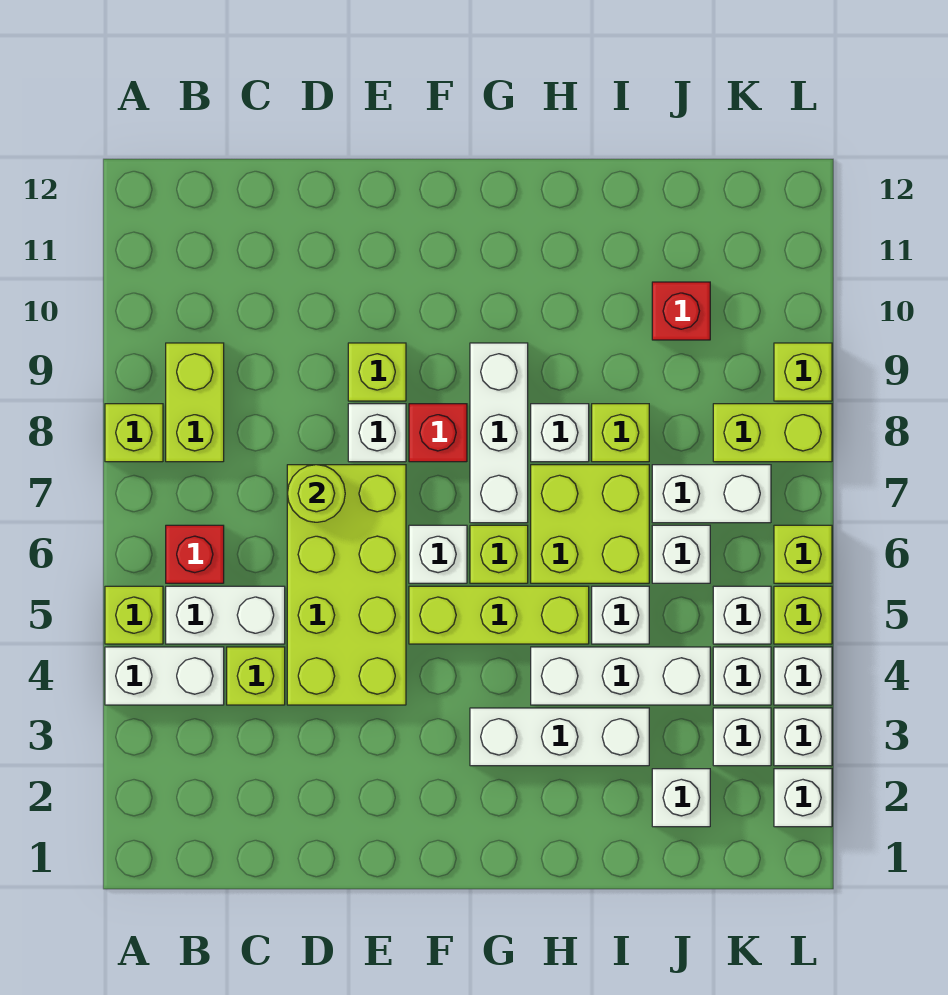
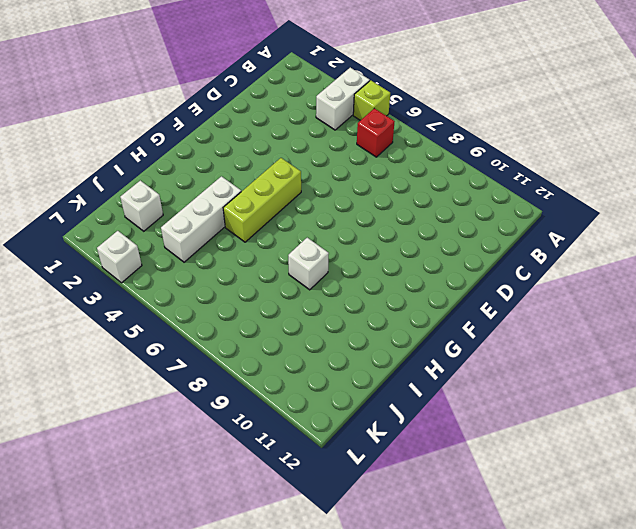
none -> lime 1x1 brick [105,404,163,462]
none -> white 1x2 brick [166,586,285,644]
none -> lime 1x2 brick [166,343,224,462]
none -> lime 1x1 brick [227,647,285,705]

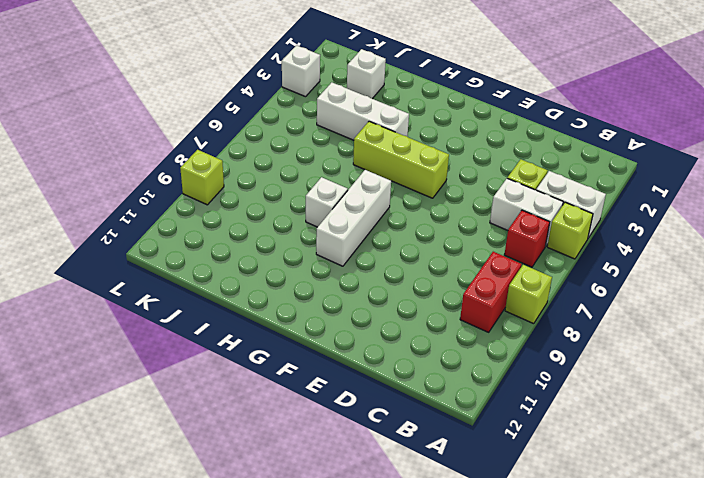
red 1x2 brick [460,252,521,332] -> lime 1x2 brick [166,343,224,462]
none -> lime 2x4 brick [287,465,406,705]
none -> white 1x1 brick [348,404,406,462]
none -> lime 1x1 brick [348,343,406,401]
none -> white 1x1 brick [409,525,467,583]

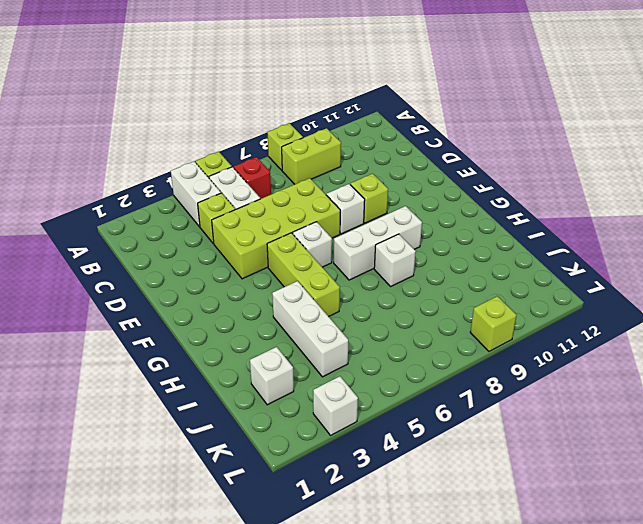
none -> red 1x1 brick [409,404,467,462]
none -> white 1x3 brick [470,708,649,766]
none -> lime 1x1 brick [470,525,528,583]
none -> lime 2x2 brick [531,465,649,583]

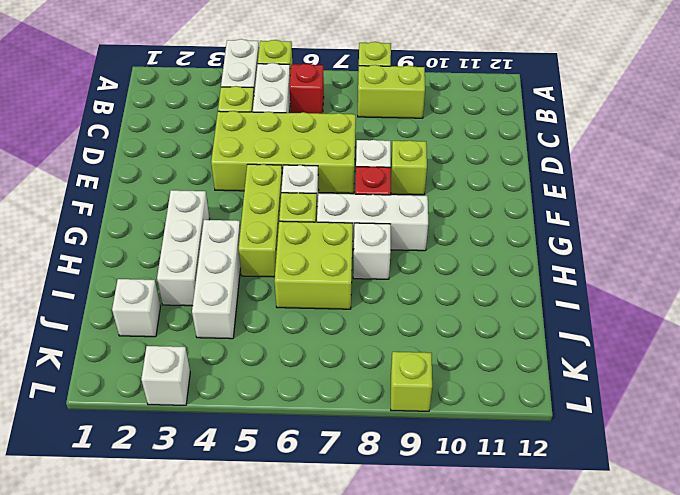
none -> white 1x1 brick [592,586,649,644]
none -> lime 1x1 brick [592,404,649,462]
none -> white 1x1 brick [652,525,710,583]
none -> white 1x2 brick [652,465,771,523]

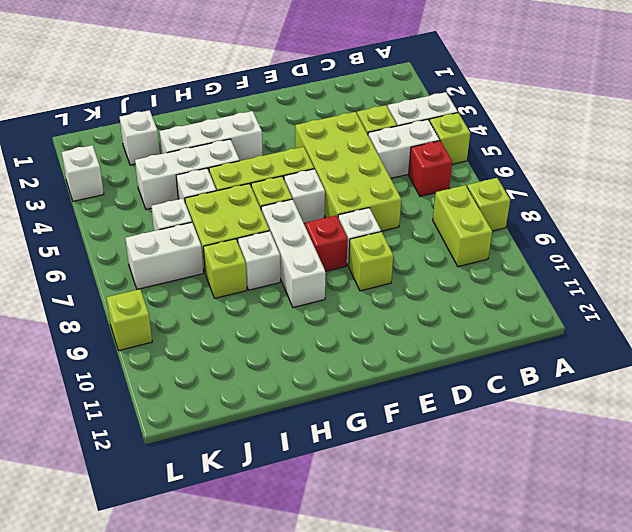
none -> red 1x1 brick [652,282,710,340]
none -> white 1x1 brick [713,708,771,766]
none -> white 1x1 brick [713,647,771,705]
none -> white 1x1 brick [713,586,771,644]

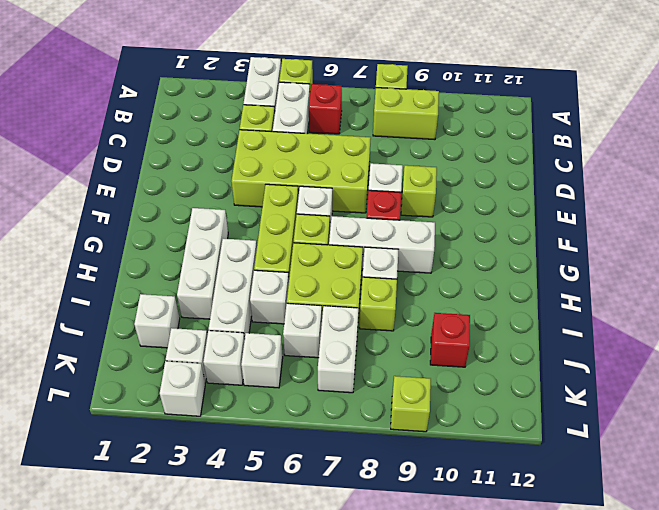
none -> lime 1x2 brick [713,404,832,462]
none -> white 1x1 brick [774,769,832,827]
none -> white 1x1 brick [774,647,832,705]
none -> lime 1x1 brick [774,586,832,644]

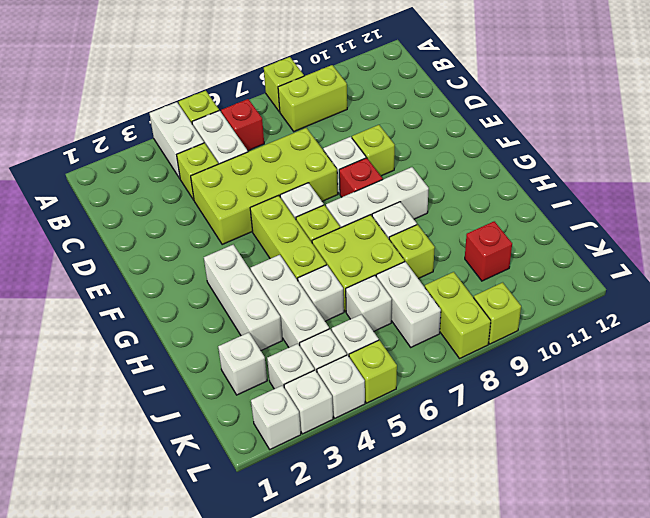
none -> lime 1x1 brick [774,525,832,583]
none -> lime 1x1 round brick [287,465,345,522]

